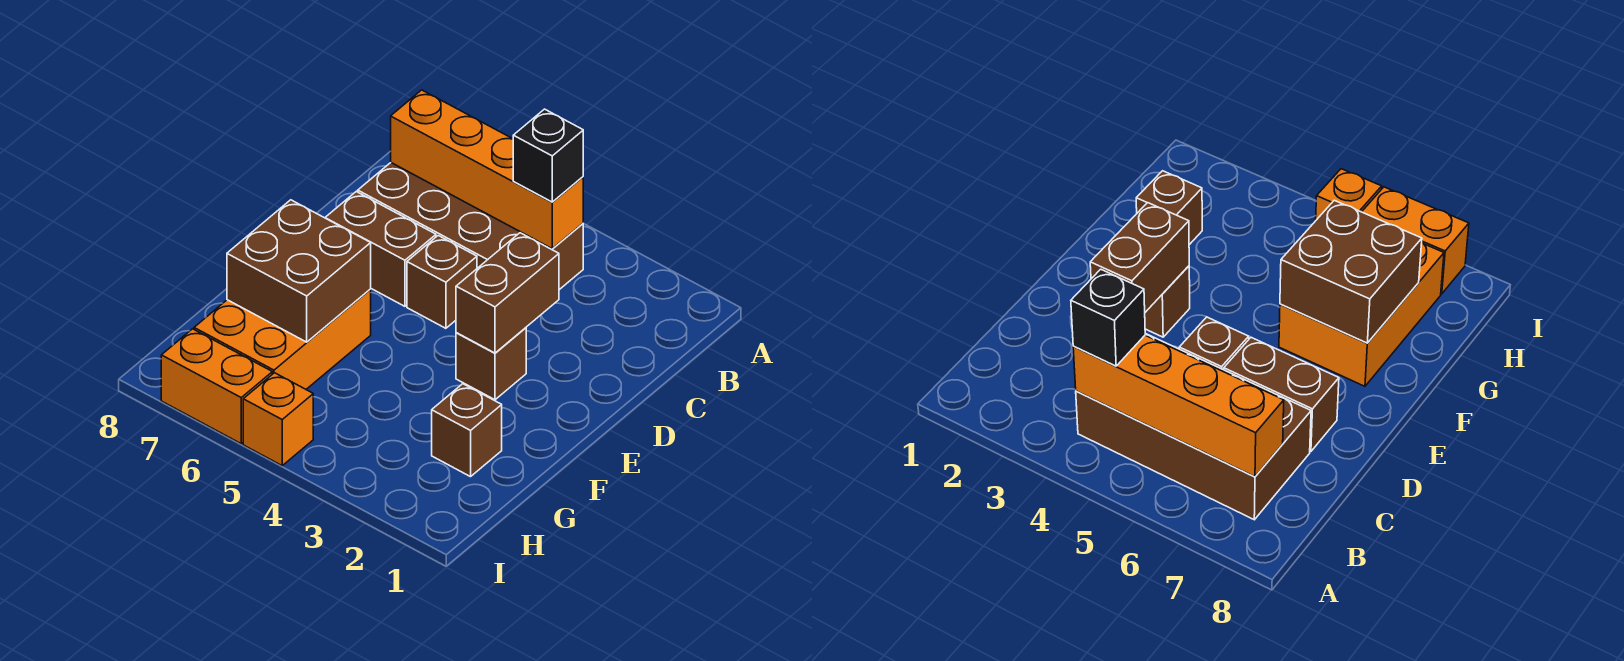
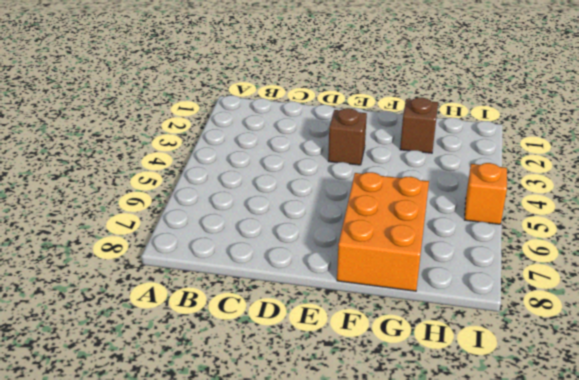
orange 2x3 brick [337,172,429,291] -> orange 2x3 brick turned to [194,289,371,389]
none -> brown 2x4 brick [358,163,583,290]
none -> brown 1x1 brick [407,236,477,328]
none -> brown 1x2 brick [325,192,436,306]

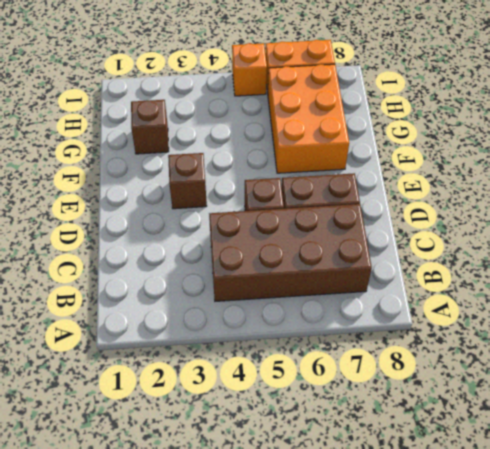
none -> orange 1x4 brick [391,90,583,249]
none -> brown 1x2 brick [456,233,559,353]
none -> brown 2x2 brick [227,200,371,342]

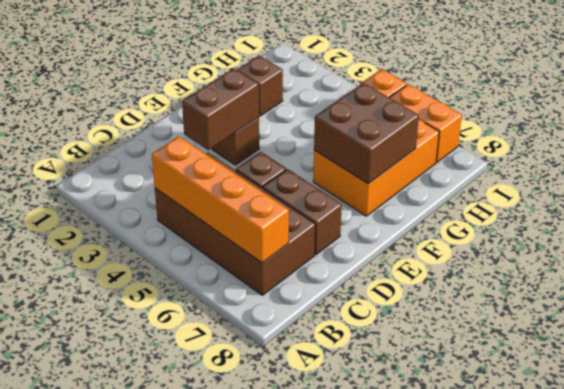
none -> black 1x1 brick [513,109,583,202]

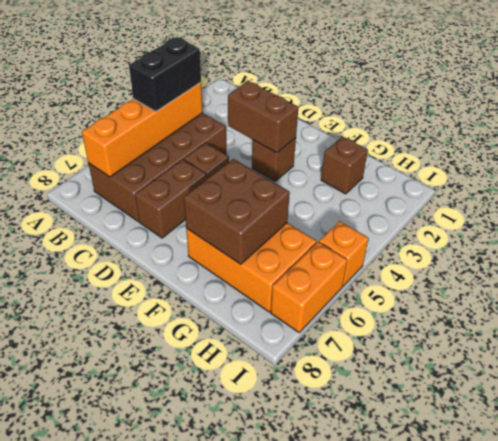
black 1x2 brick [129,37,201,111] -> black 1x1 brick [513,109,583,202]

